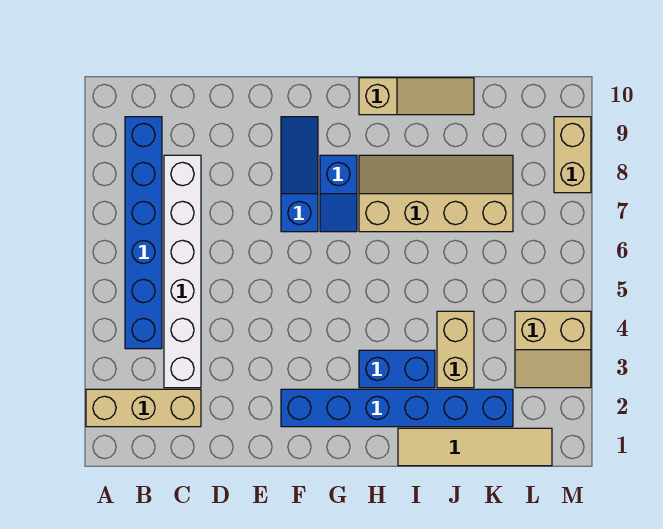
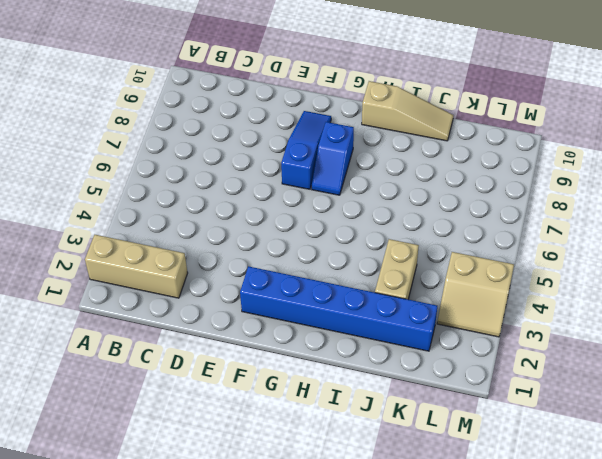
none -> blue 1x6 brick [125,117,162,349]
none -> white 1x6 brick [164,155,201,388]
none -> blue 1x2 brick [359,350,435,388]

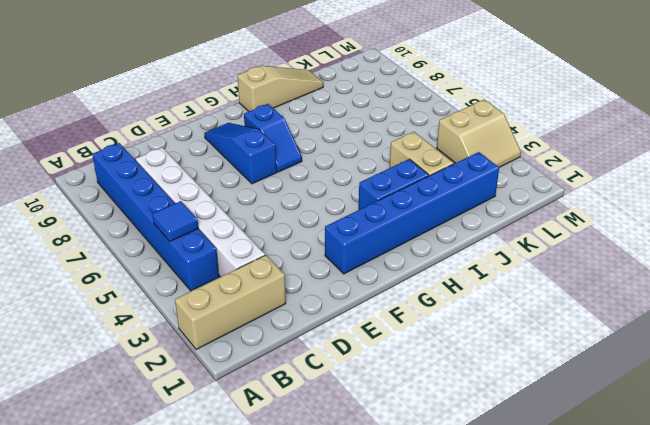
blue 1x1 tile [152,201,198,241] -> none
none -> tan 2x4 slope [359,155,513,232]
none -> tan 1x4 tile [398,428,552,466]
none -> tan 1x2 brick [554,117,591,193]

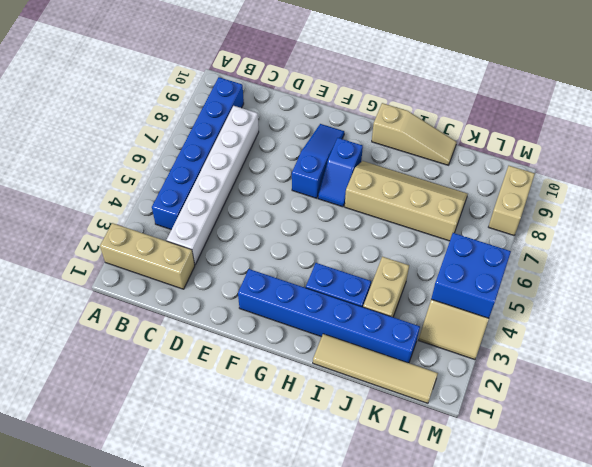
blue 2x2 brick [431,233,511,318] -> none

